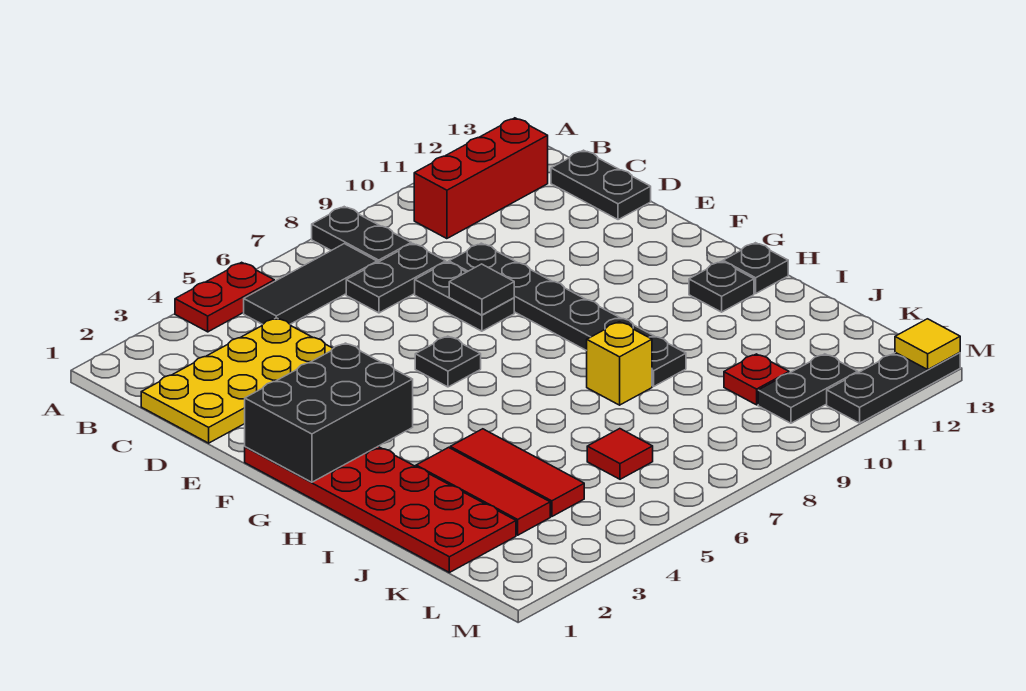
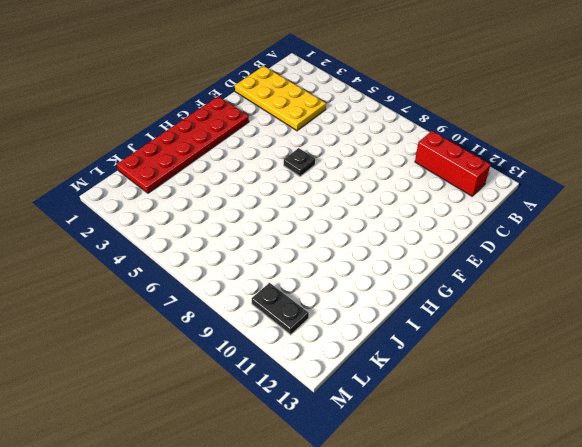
none -> red 1x2 plate [175,262,274,332]
none -> black 1x2 plate [312,207,411,263]
none -> black 1x3 tile [244,244,377,324]

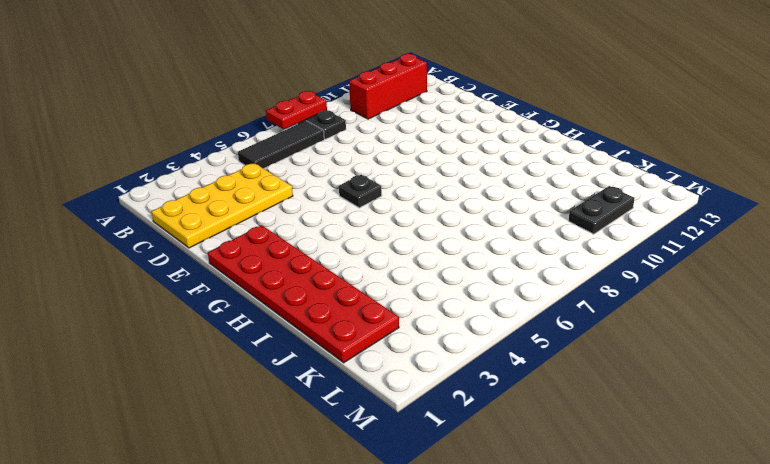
red 1x2 plate [266,91,327,129] -> red 1x2 plate moved to [175,262,274,332]
none -> black 1x2 plate [346,244,446,313]
none -> black 1x2 plate [551,150,651,220]
none -> black 1x2 plate [415,262,514,331]

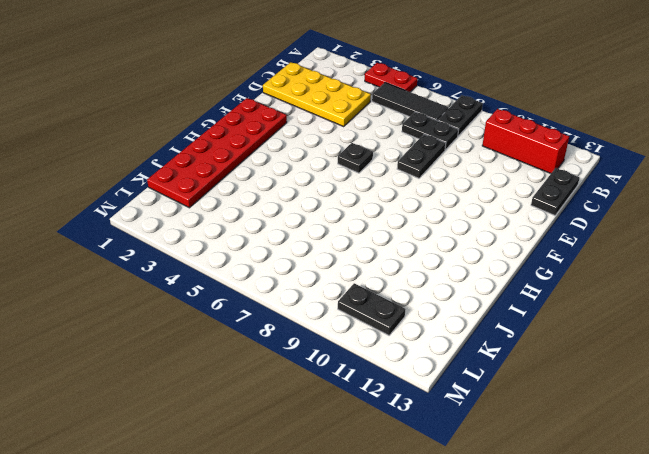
none -> black 1x6 plate [449,243,686,386]
none -> black 1x1 plate [689,261,754,312]
none -> black 1x1 plate [723,243,788,293]

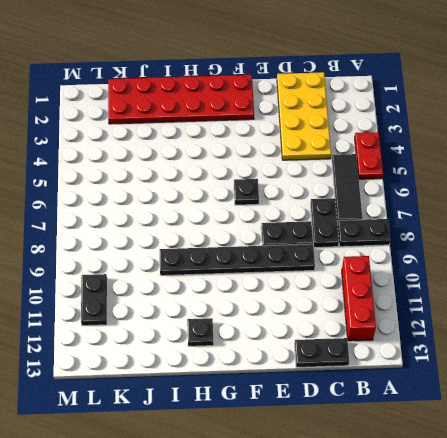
none -> black 1x1 plate [723,243,788,293]
none -> red 1x3 tile [416,447,550,535]
none -> red 1x3 tile [450,429,584,517]

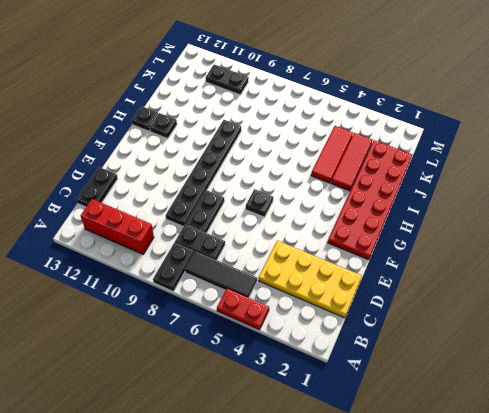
none -> yellow 1x1 brick [587,322,652,405]
none -> red 1x1 tile [587,429,653,479]
none -> red 1x1 plate [724,354,789,405]

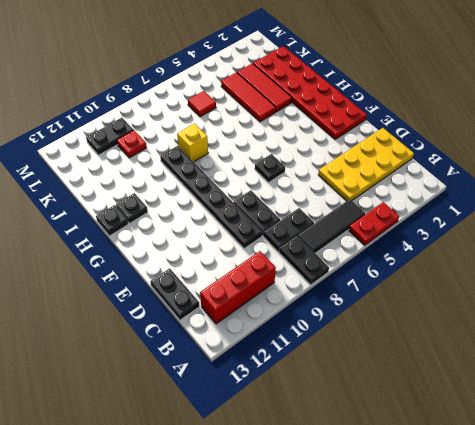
none -> black 1x3 plate [827,352,960,423]
none -> black 1x1 tile [449,264,514,315]
none -> black 2x3 brick [245,343,413,482]

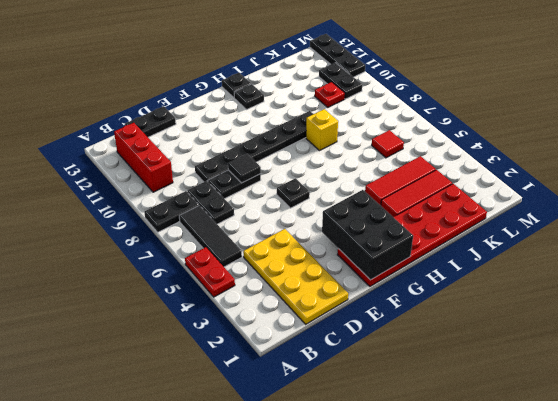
none -> yellow 1x1 tile [895,319,960,369]

